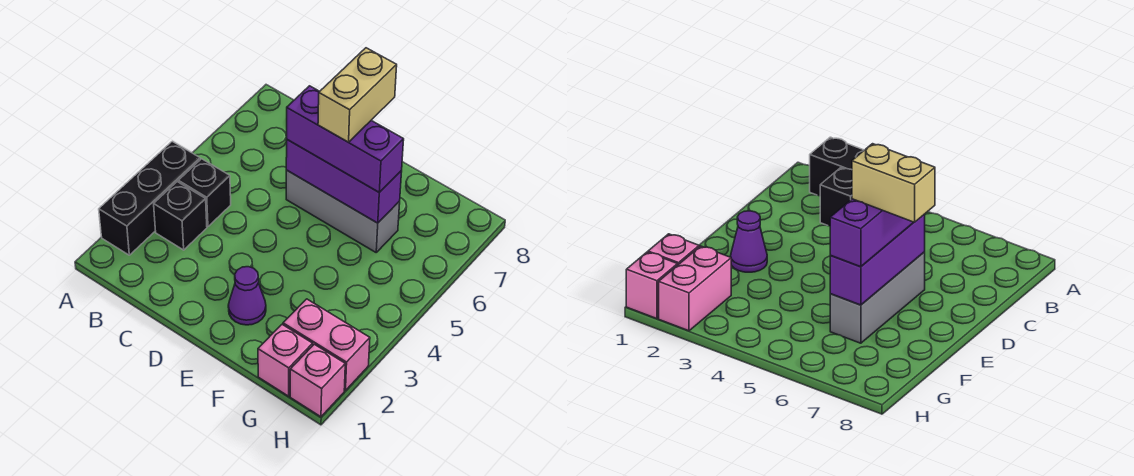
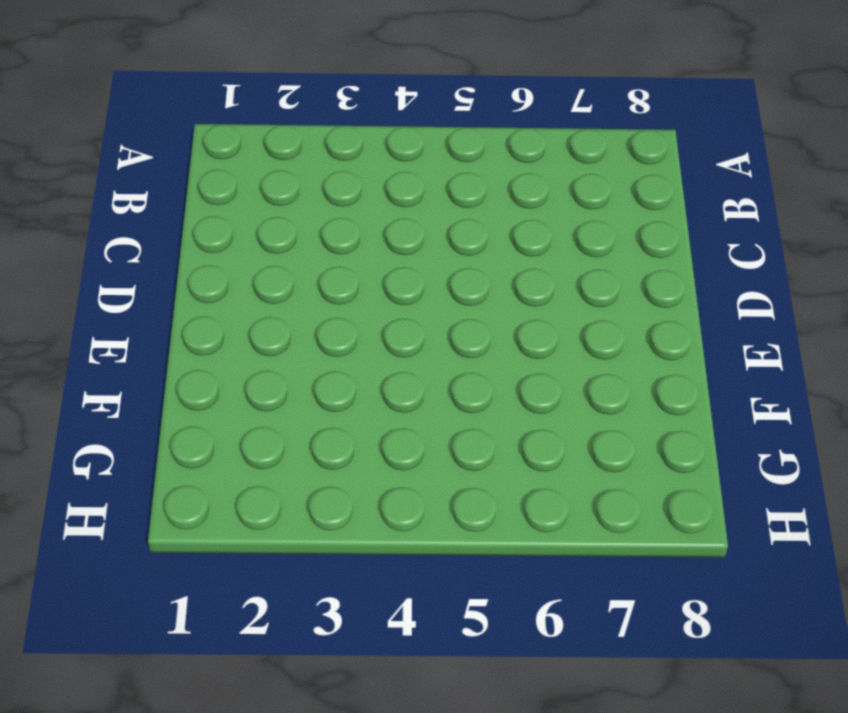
none -> black 1x3 brick [99,141,200,255]
none -> black 1x1 brick [154,182,207,250]

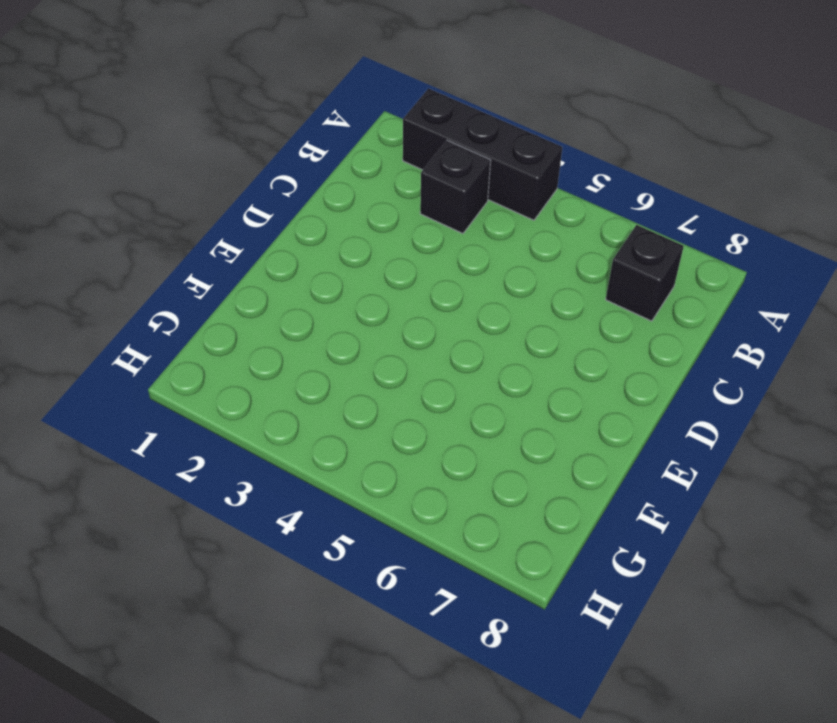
black 1x1 brick [606,225,684,321] -> black 1x1 brick moved to [178,159,231,227]
none -> grey 1x3 brick [286,170,400,252]
none -> purple 1x1 cone [228,267,266,325]

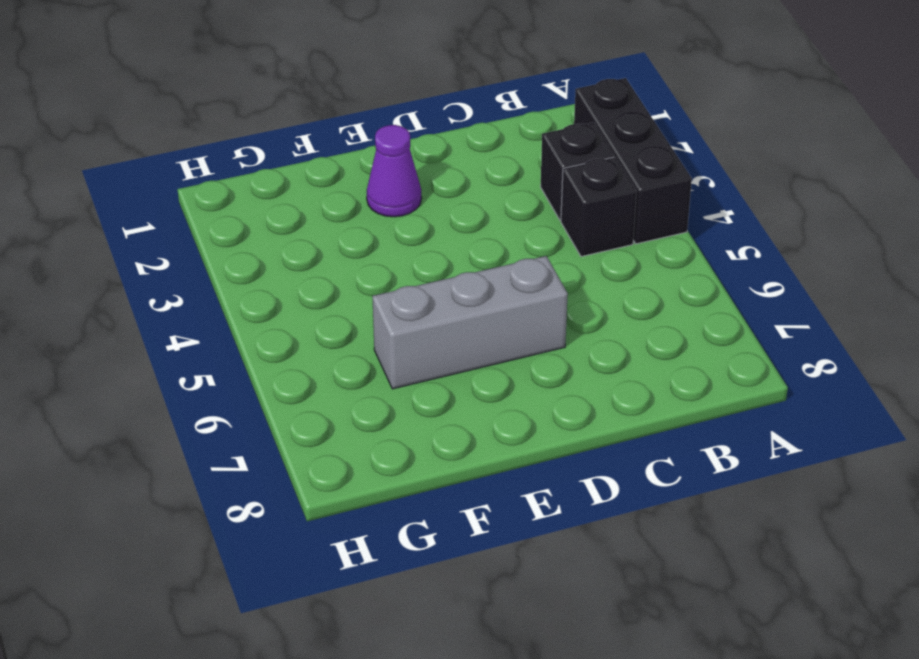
none -> pink 1x1 brick [258,324,313,396]
none -> pink 1x2 brick [283,299,370,390]

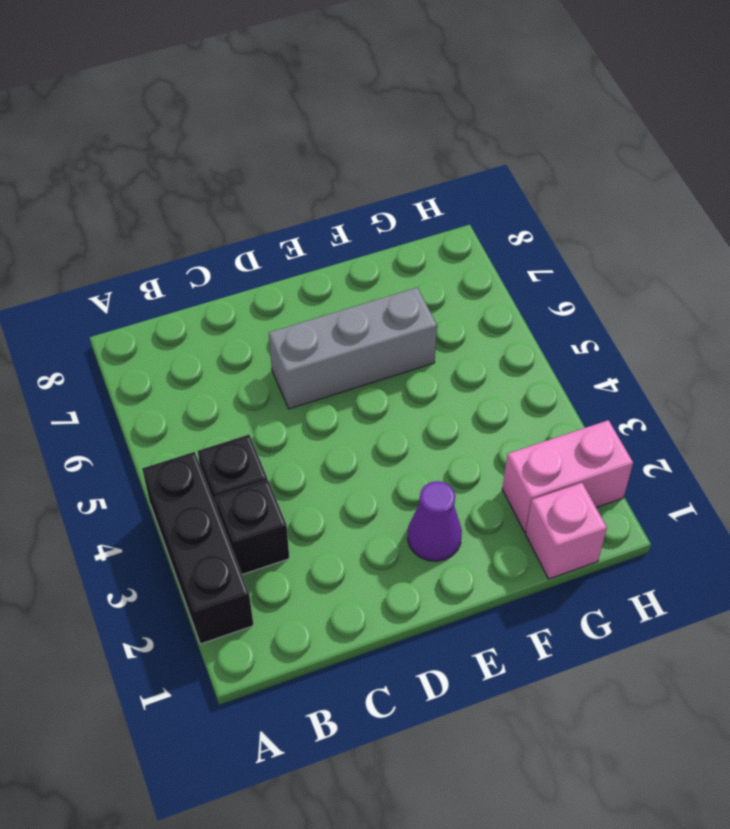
none -> pink 1x1 brick [290,344,345,417]
none -> purple 1x3 brick [286,140,402,223]

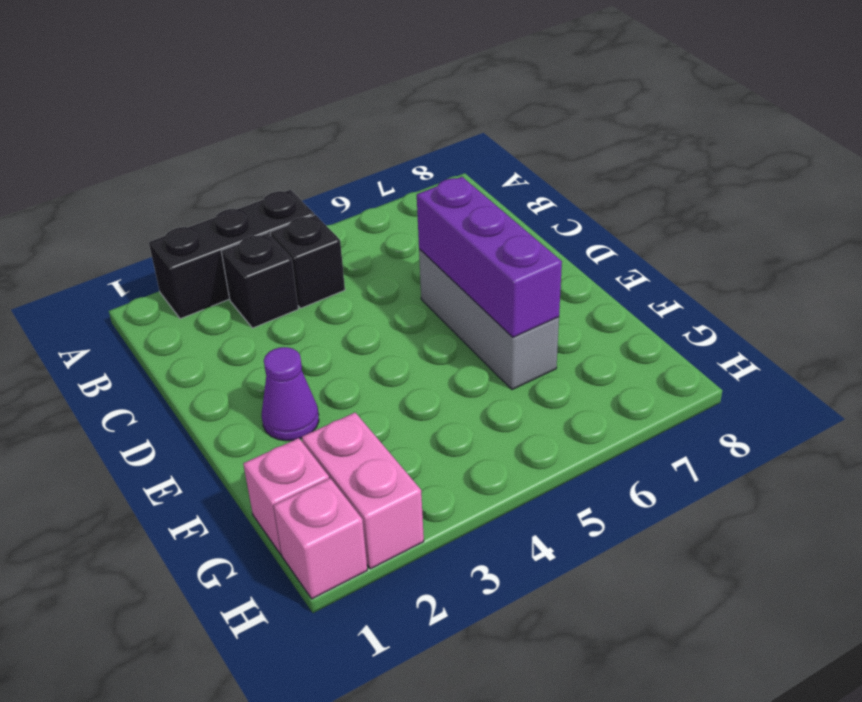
none -> purple 1x3 brick [287,86,404,192]
none -> tan 1x2 brick [318,48,397,142]

